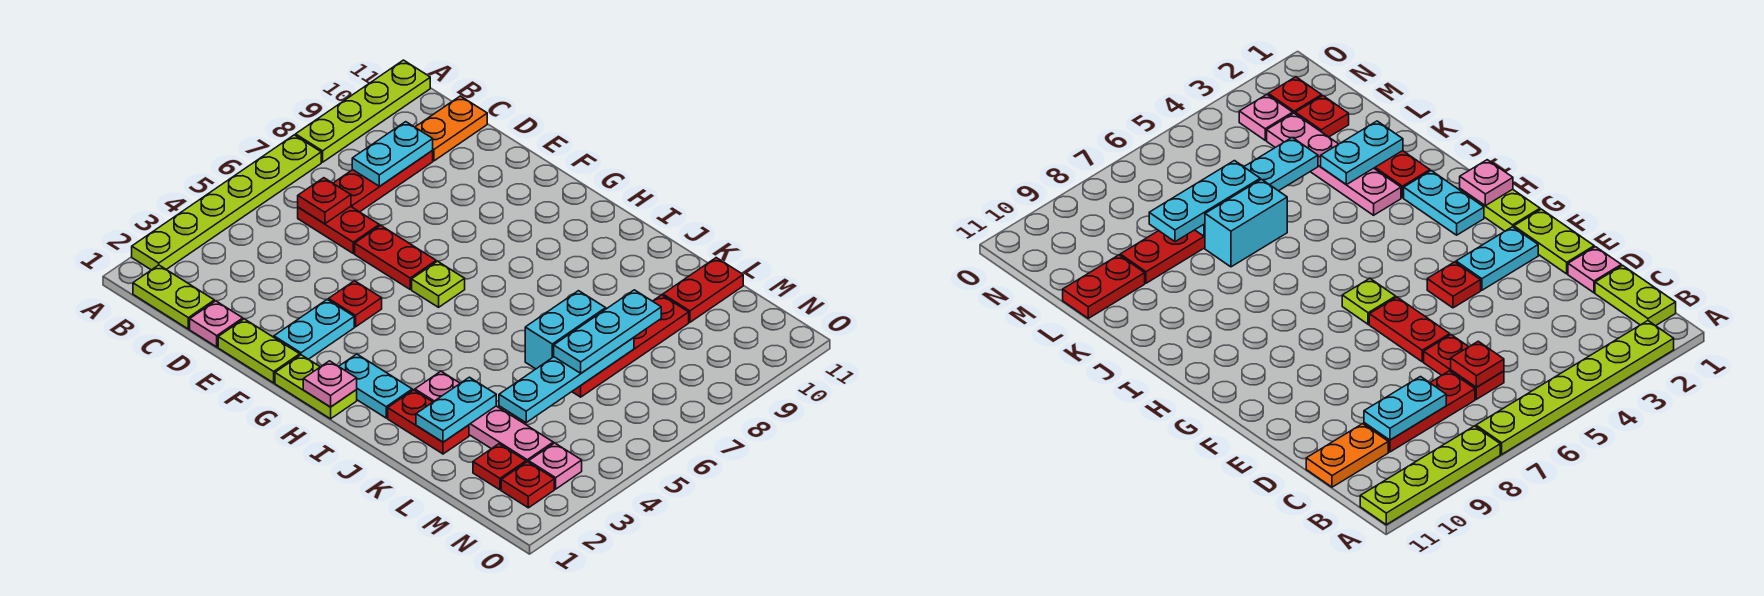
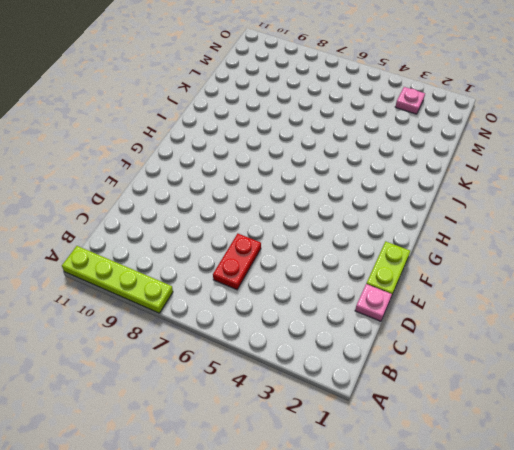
none -> lime 1x6 plate [132,135,321,270]
none -> lime 1x2 plate [133,265,214,329]
none -> red 1x3 plate [333,151,433,212]

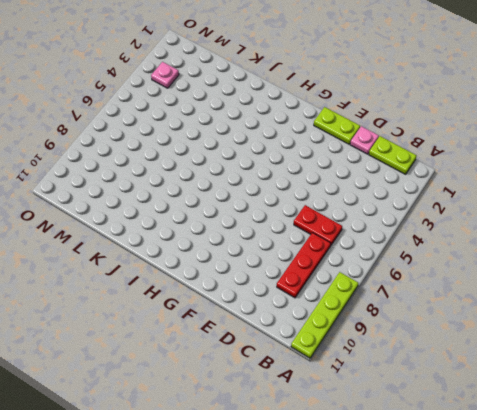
none -> lime 1x6 plate [132,135,321,270]
none -> orange 1x2 plate [415,96,487,161]
none -> red 1x2 plate [355,225,436,289]

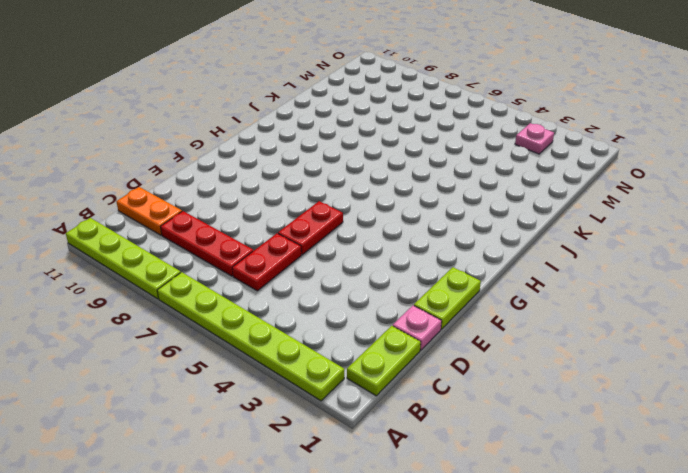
none -> cyan 1x2 plate [274,299,354,359]
none -> red 1x1 plate [329,281,382,327]
none -> lime 1x2 plate [275,355,357,419]

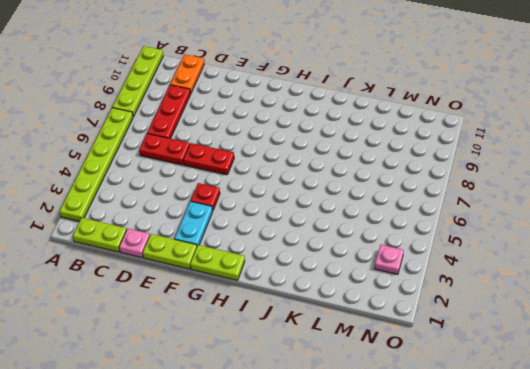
none -> lime 1x1 plate [412,261,465,307]
none -> cyan 1x2 plate [339,354,412,418]
none -> red 1x2 plate [388,390,469,454]

